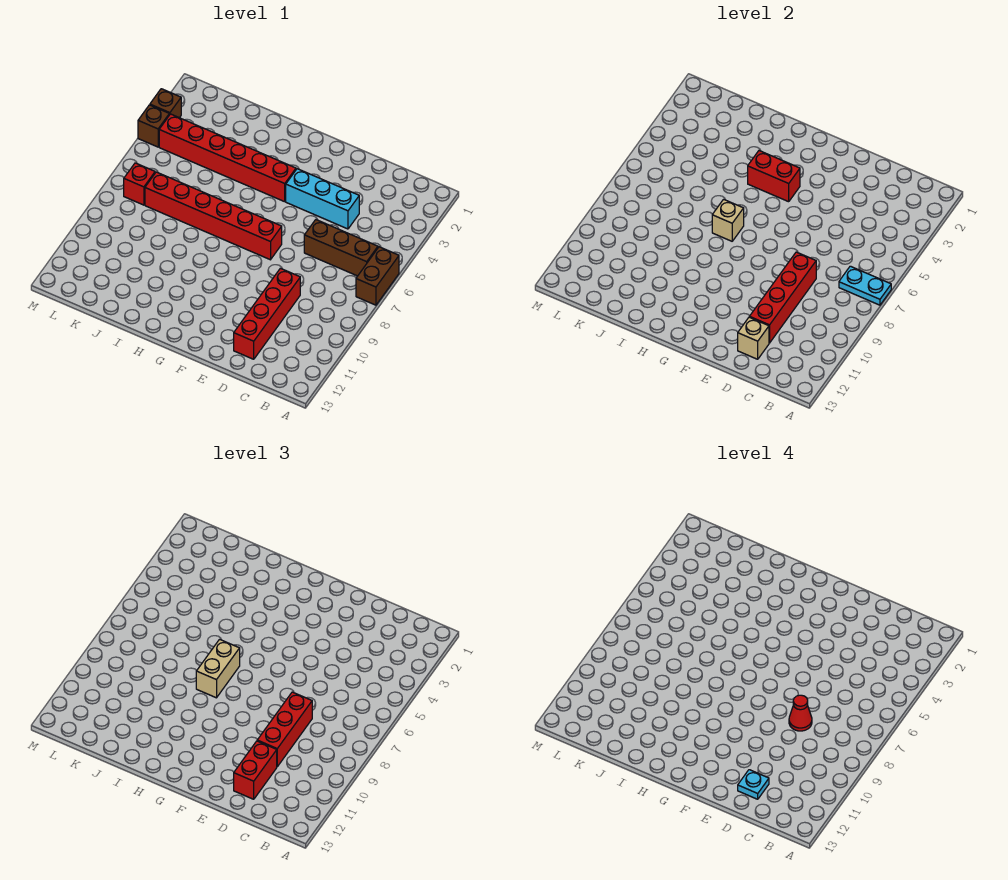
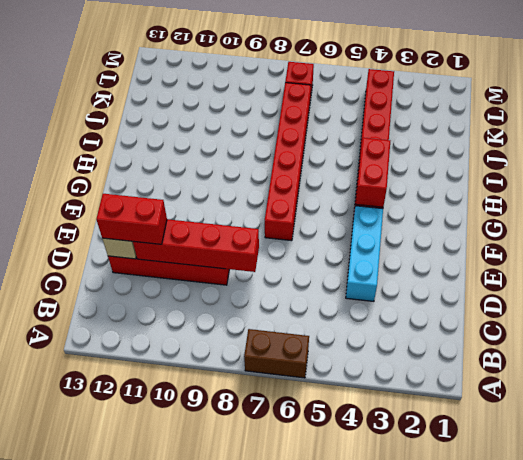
none -> brown 1x3 brick [304,220,378,276]
none -> brown 1x1 brick [150,89,181,118]
none -> brown 1x1 brick [138,105,169,147]

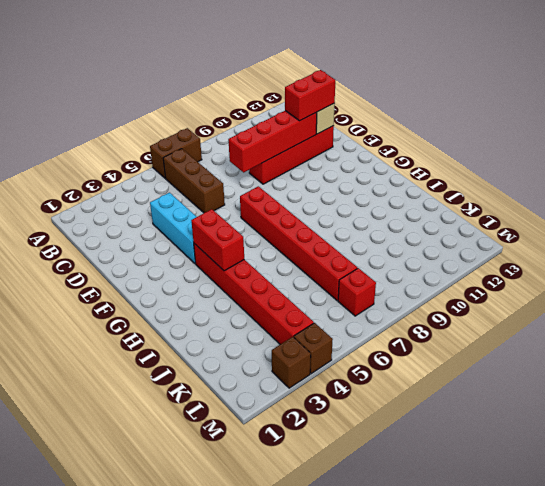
none -> cyan 1x2 plate [839,266,891,305]
none -> tan 1x1 brick [712,199,744,241]
none -> red 1x3 brick [257,692,312,767]

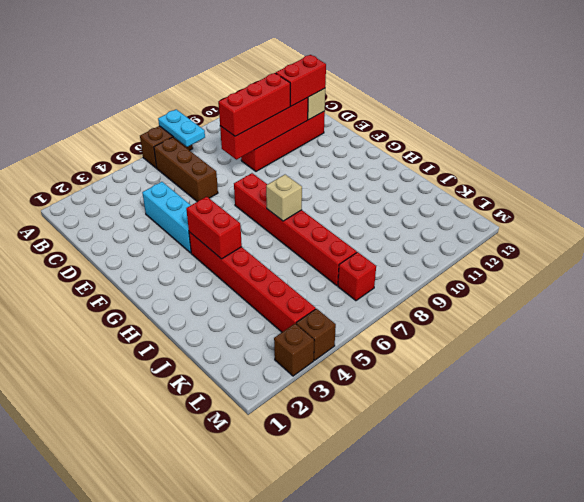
none -> tan 1x2 brick [196,639,240,698]
none -> red 1x1 cone [789,695,812,731]
none -> cyan 1x1 plate [738,770,769,799]

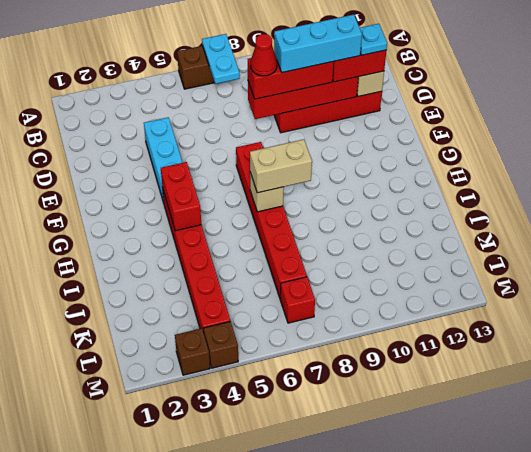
cyan 1x3 brick [274,14,362,73] -> none
none -> brown 1x3 brick [304,220,378,276]

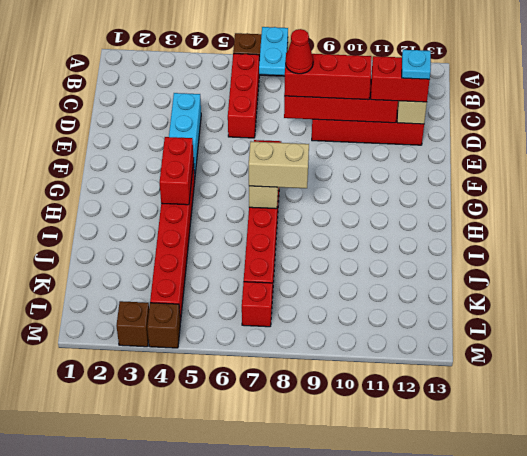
red 1x3 brick [228,54,259,138] -> brown 1x3 brick [304,220,378,276]

